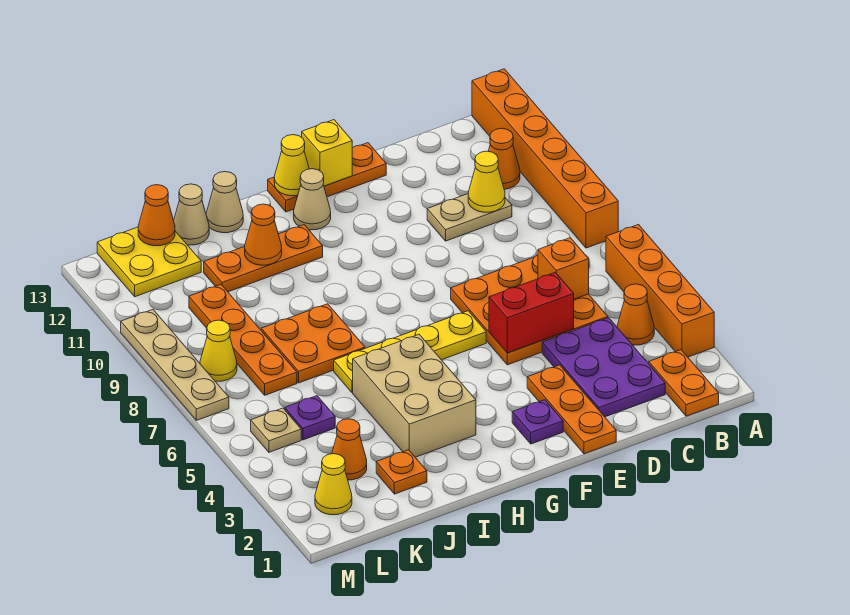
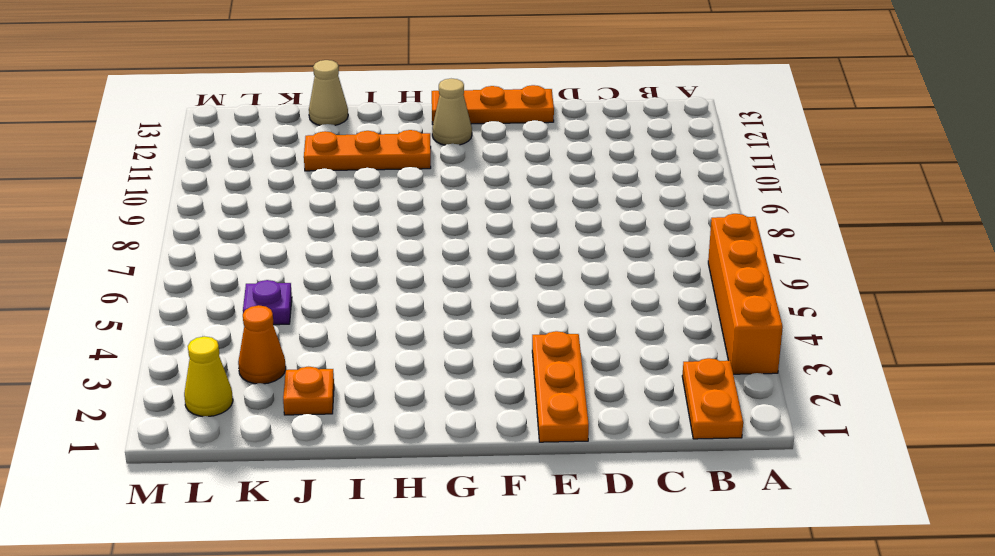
none -> orange 1x6 brick [472,69,618,248]
none -> orange 1x1 cone [617,284,654,345]
none -> orange 1x1 cone [488,128,520,189]
none -> purple 2x3 plate [542,318,665,417]

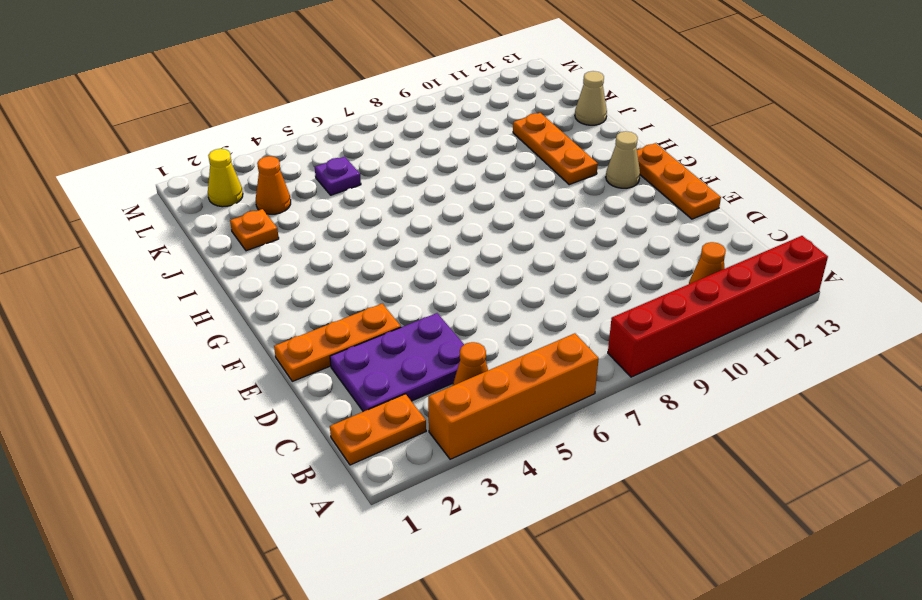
red 1x6 brick [608,236,828,377] -> orange 1x6 brick [472,69,618,248]
none -> orange 3x3 plate [451,255,608,365]
none -> tan 1x2 plate [427,194,512,241]
none -> purple 1x1 plate [512,400,563,444]
none -> yellow 1x4 plate [334,311,486,393]

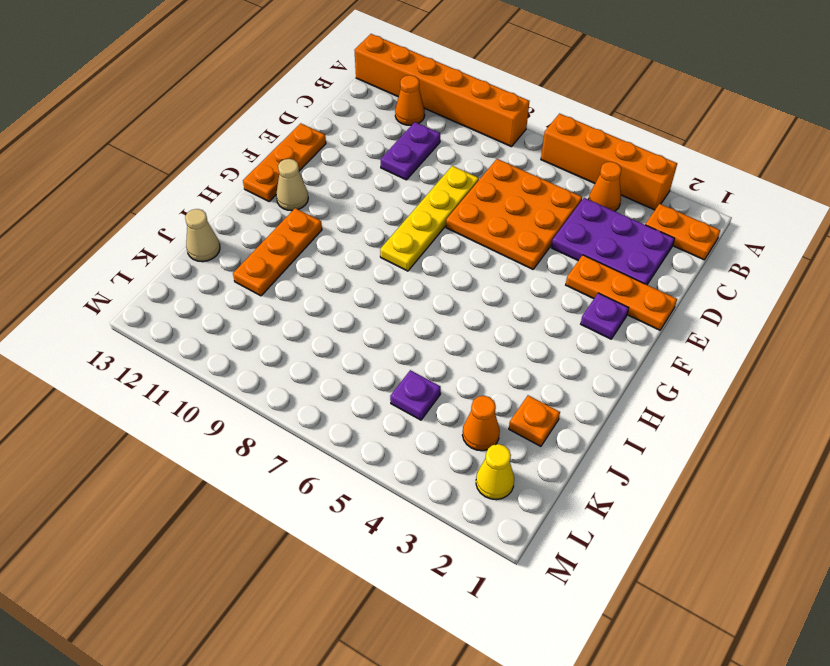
purple 1x2 plate [380,122,440,180] -> tan 1x2 plate [427,194,512,241]
yellow 1x4 plate [380,166,479,271] -> yellow 1x4 plate moved to [334,311,486,393]
none -> tan 2x3 brick [353,335,476,457]
none -> orange 2x2 plate [261,304,365,383]
none -> tan 1x1 cone [206,172,243,233]
none -> orange 1x4 plate [189,285,297,395]

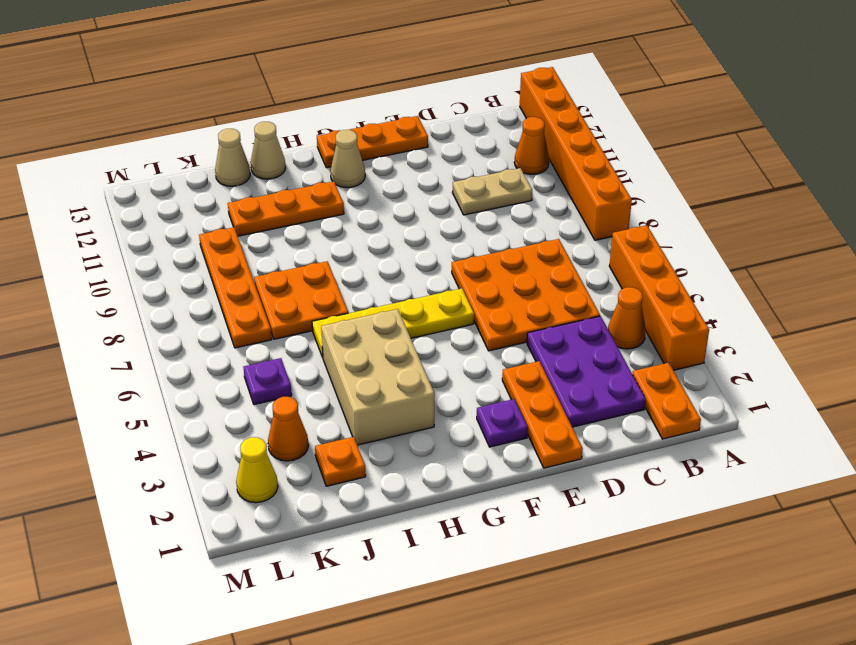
none -> yellow 2x2 plate [97,227,201,297]
none -> tan 1x1 plate [251,408,301,452]
none -> yellow 1x1 cone [200,320,237,381]
none -> tan 1x4 plate [121,310,229,420]

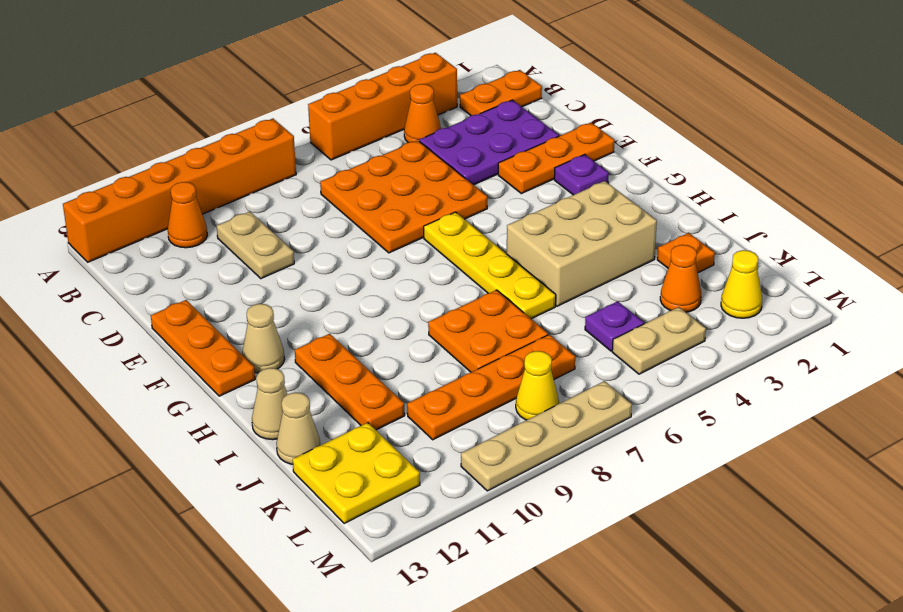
tan 1x2 plate [612,307,706,374] -> tan 1x1 plate [251,408,301,452]
none -> orange 1x1 brick [538,238,589,299]
none -> yellow 1x1 cone [468,151,505,212]
none -> red 1x2 brick [489,272,574,353]
none -> yellow 1x1 brick [302,120,352,186]

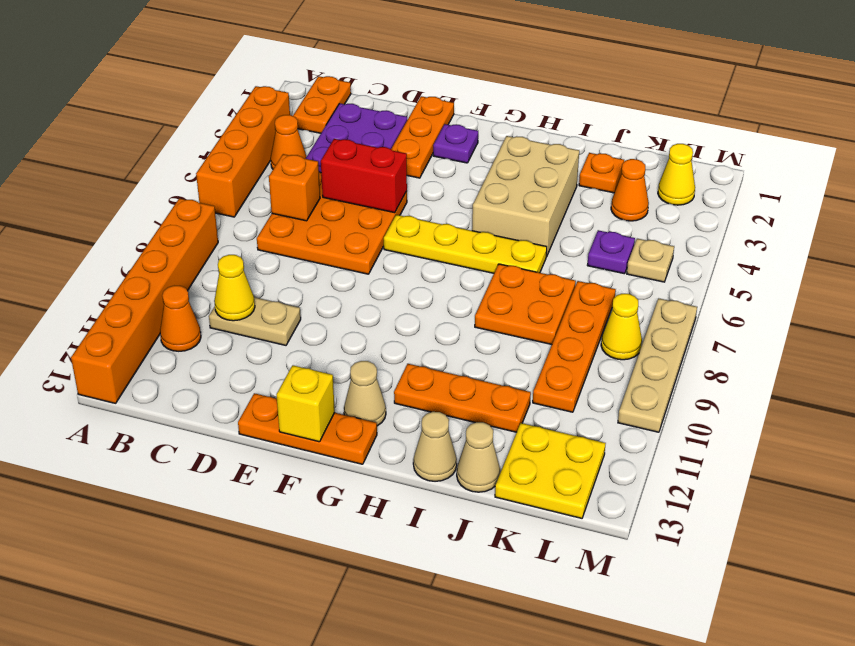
none -> yellow 1x1 cone [274,135,309,196]
none -> orange 1x1 cone [245,204,282,265]
none -> orange 1x1 cone [138,185,175,246]

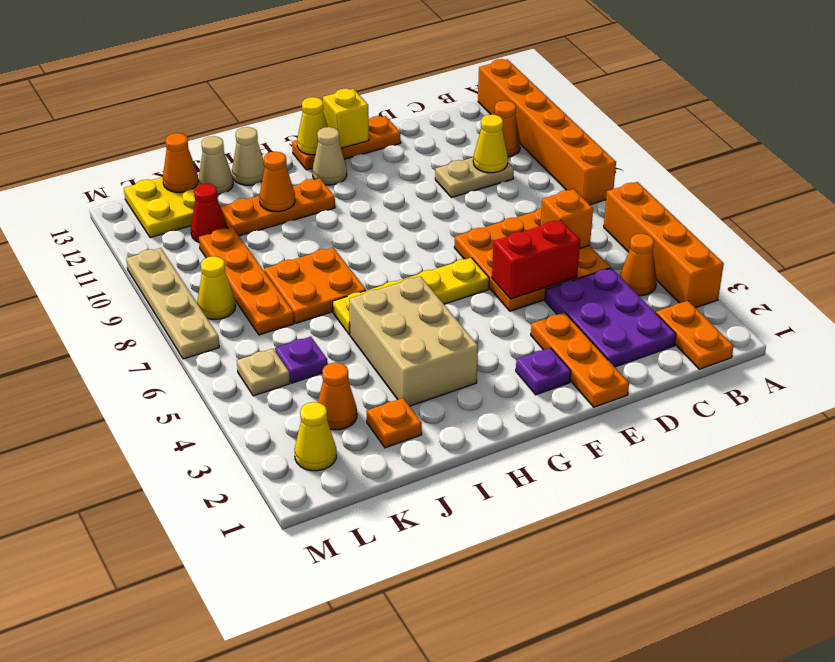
red 1x1 cone [191,184,227,242] -> none

